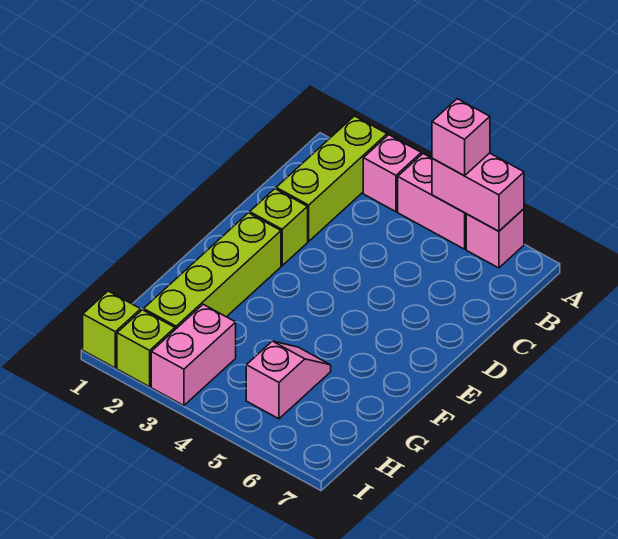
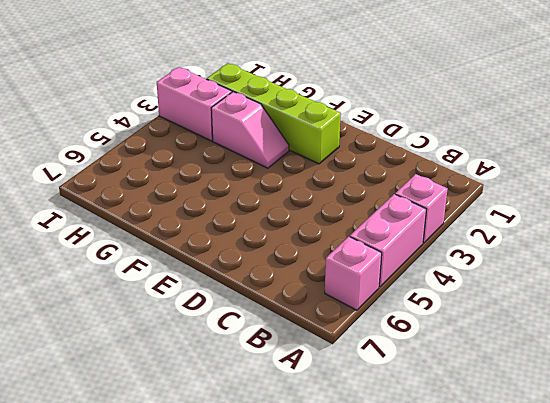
pink 1x2 slope [211,92,289,168] -> pink 1x2 slope moved to [246,341,331,419]
none -> lime 1x3 brick [276,116,387,241]
none -> lime 1x1 brick [250,189,308,265]
none -> lime 1x1 brick [83,291,141,368]

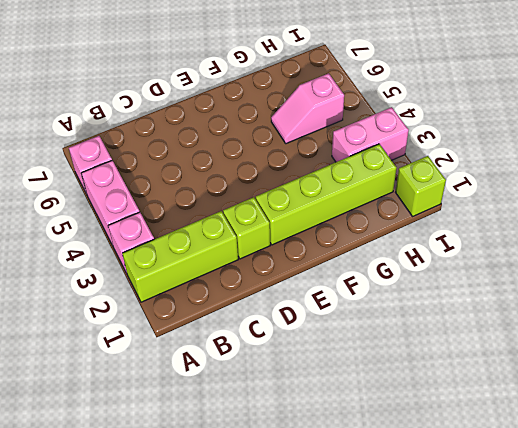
none -> lime 1x1 brick [117,310,175,387]
none -> pink 1x2 brick [432,153,524,231]
none -> pink 1x1 brick [432,99,490,176]

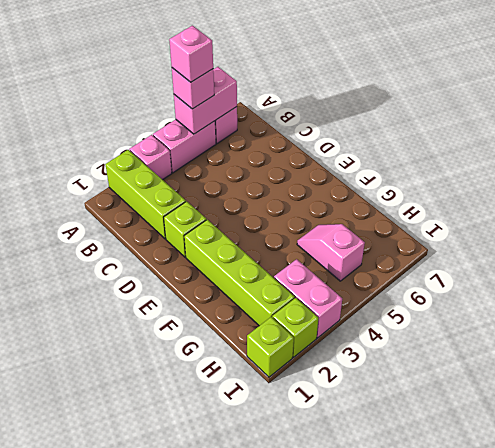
pink 1x1 brick [169,26,213,82] -> none

